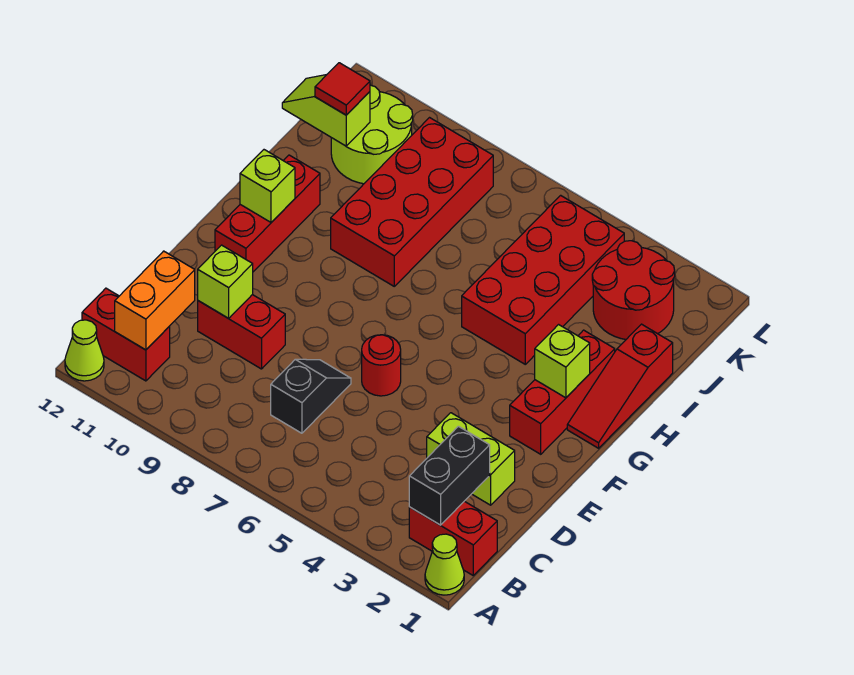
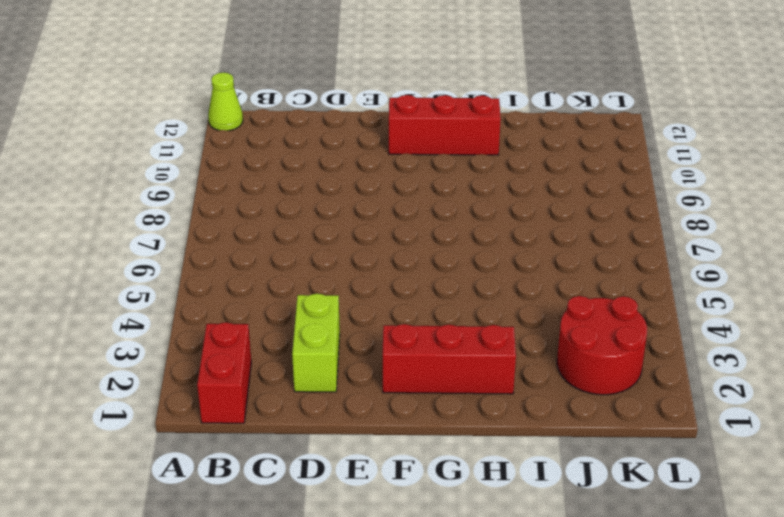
none -> lime 1x1 cone [425,534,464,595]
none -> red 1x2 brick [82,288,170,381]
none -> black 1x2 slope [271,359,351,433]

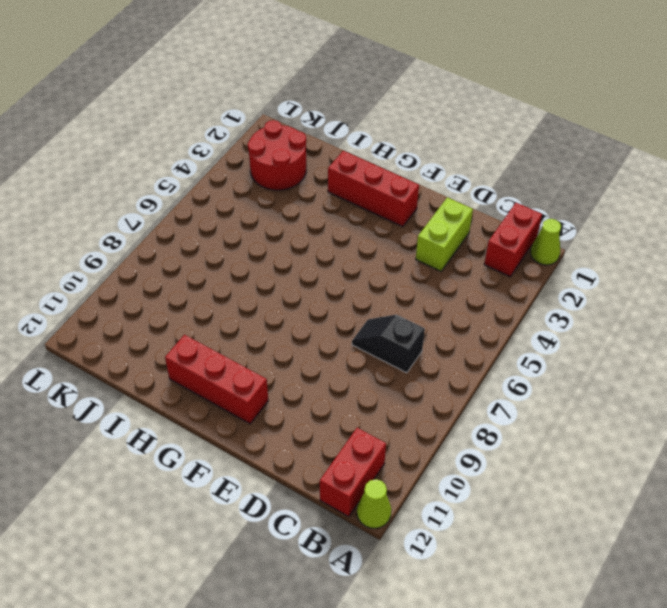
none -> red 1x2 brick [198,295,285,369]
none -> red 1x1 round brick [362,335,401,396]
none -> red 1x3 slope [567,324,673,448]

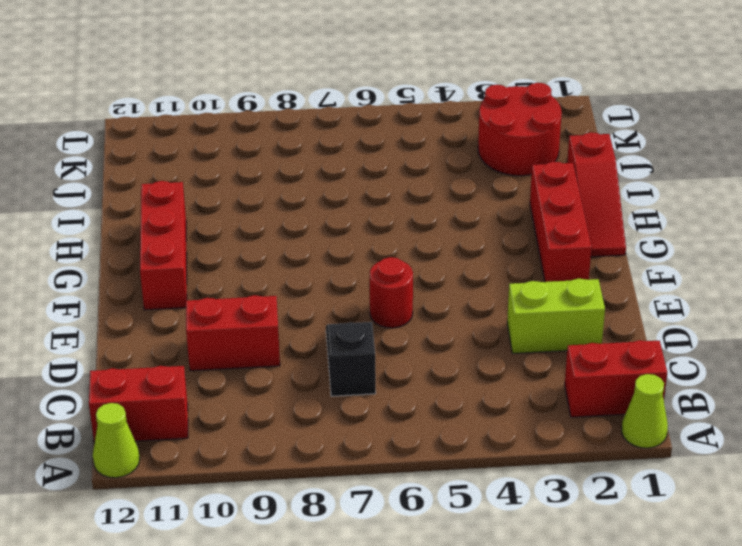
none -> red 2x4 brick [462,195,624,364]
none -> red 2x4 brick [331,118,493,286]
none -> lime 2x2 round brick [331,85,413,184]

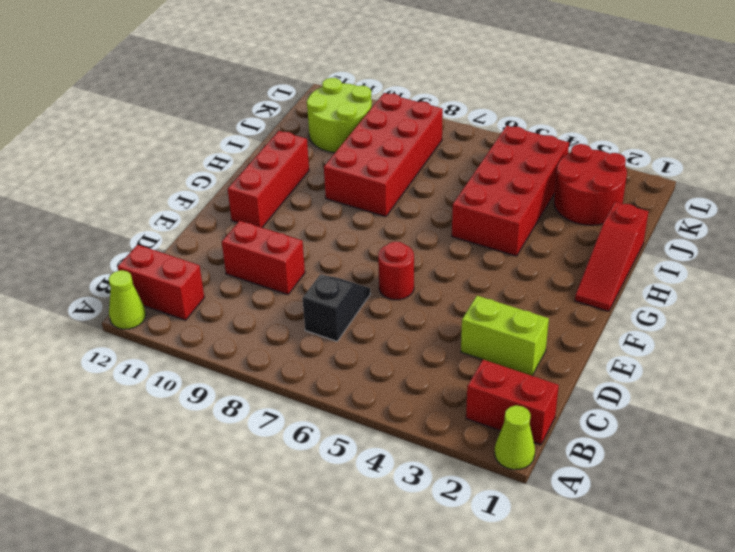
none -> red 1x3 brick [510,330,615,454]
none -> black 1x2 brick [409,426,490,525]
none -> orange 1x2 brick [115,251,195,350]

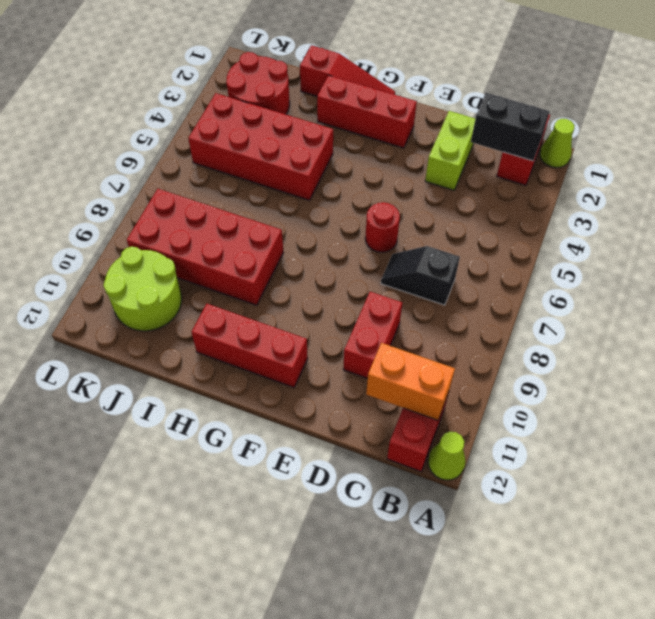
none -> lime 1x1 brick [198,245,253,318]
none -> lime 1x1 brick [535,325,590,398]
none -> lime 1x1 brick [240,150,295,222]

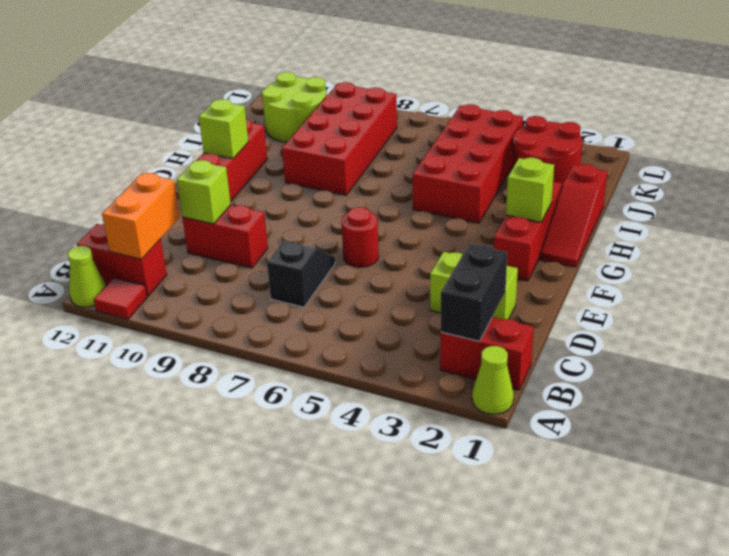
red 1x1 tile [94,278,147,319] -> red 1x1 tile moved to [315,63,370,115]
none -> lime 1x2 slope [282,75,370,146]

